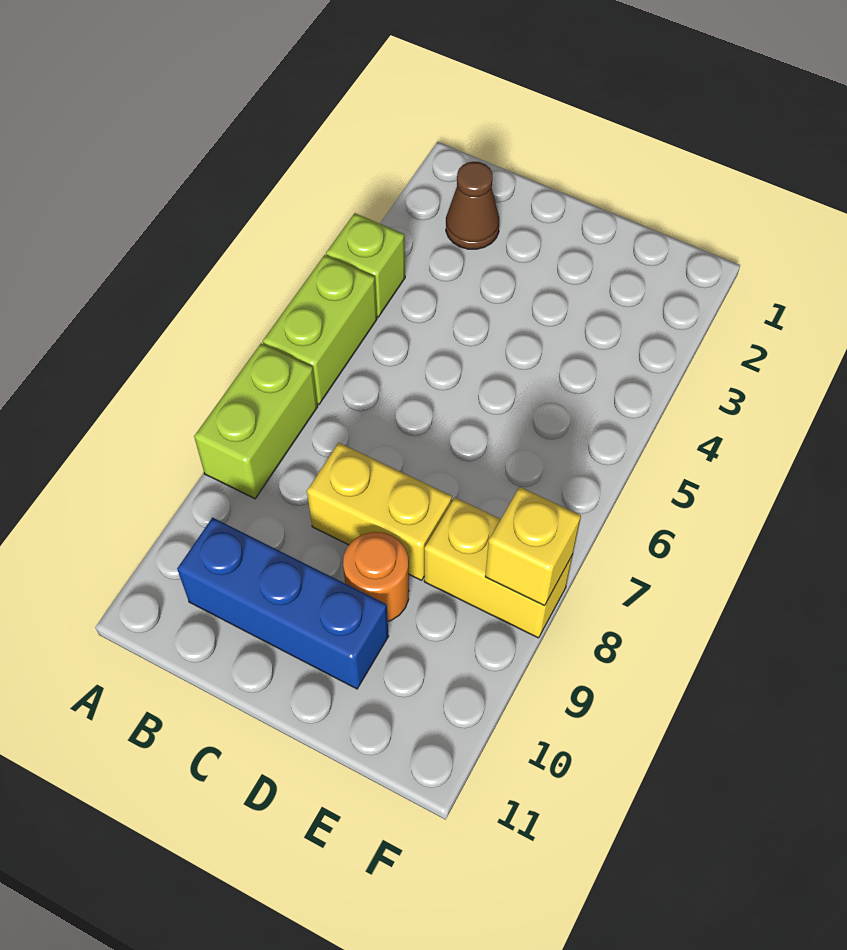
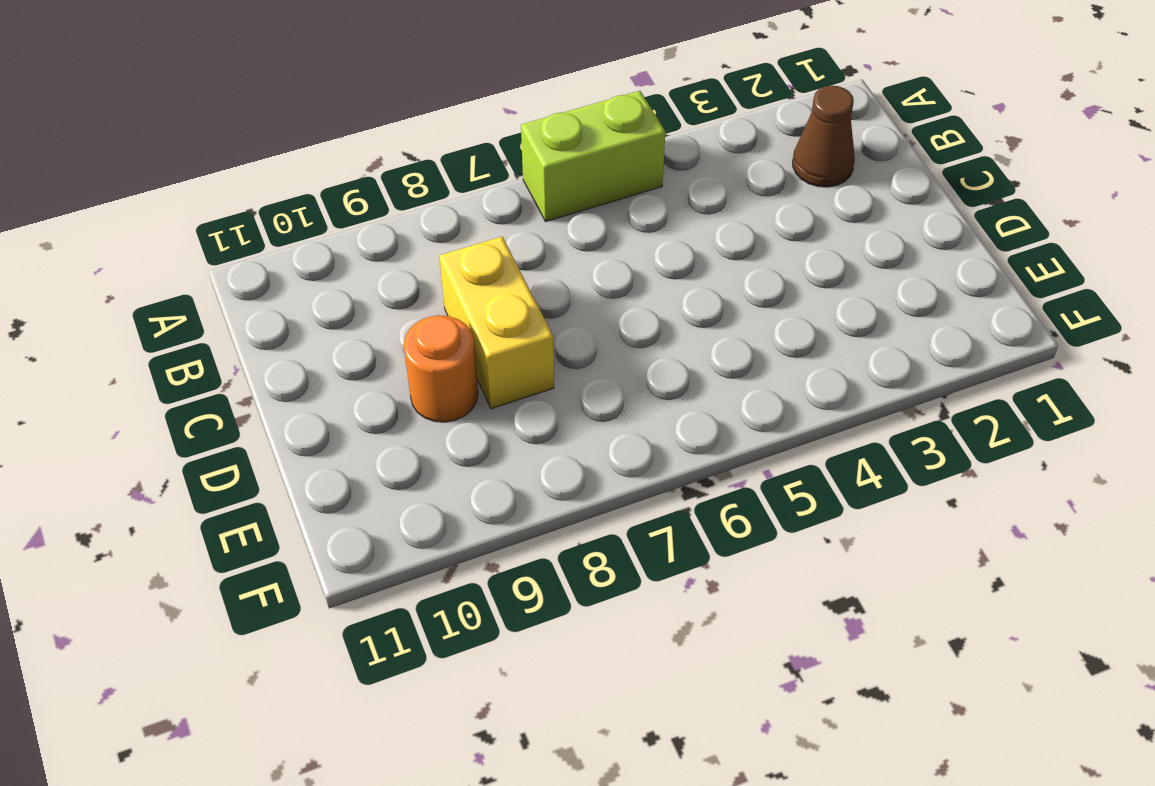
none -> lime 1x1 brick [326,213,405,317]
none -> lime 1x2 brick [194,343,318,499]

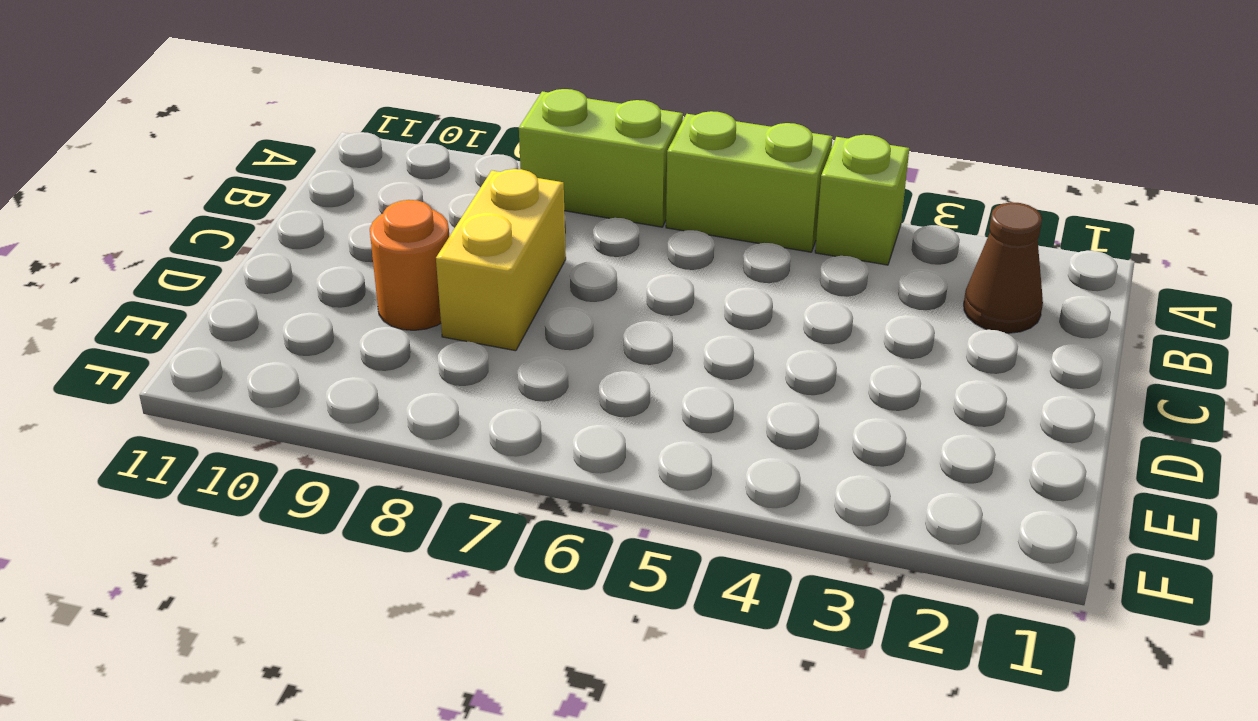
none -> blue 1x3 brick [177,518,389,689]
none -> yellow 1x2 brick [424,498,573,638]

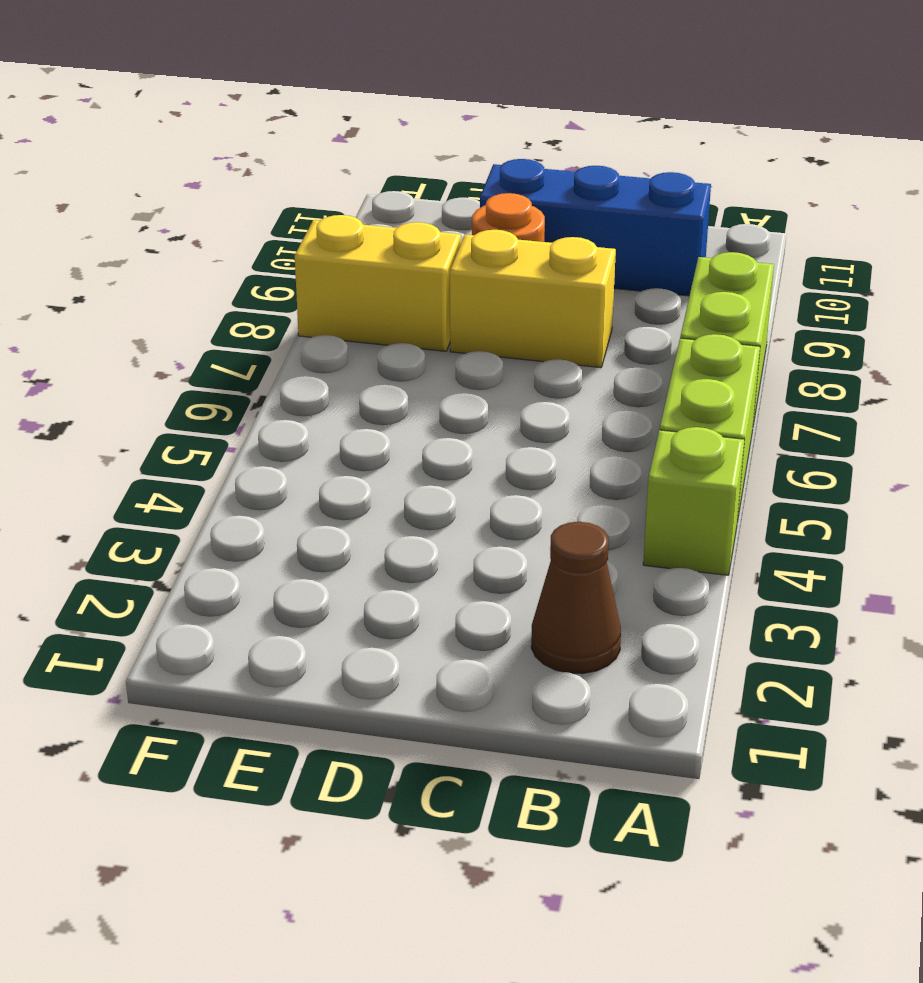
none -> yellow 1x1 brick [485,487,581,606]

